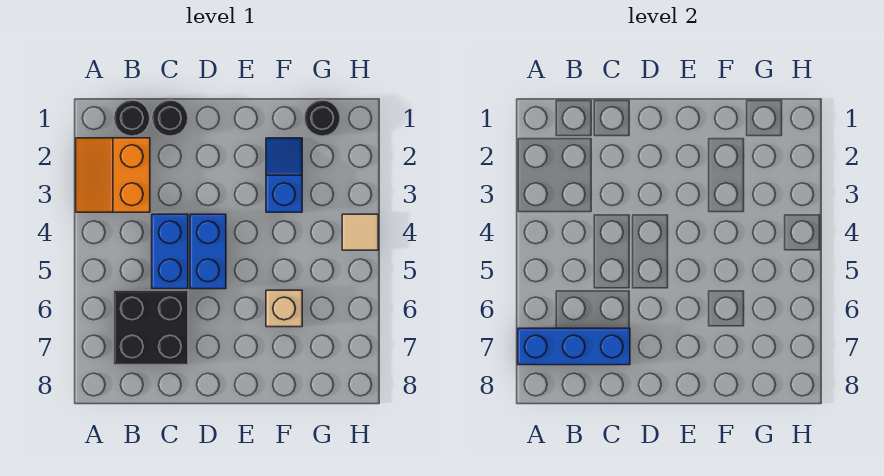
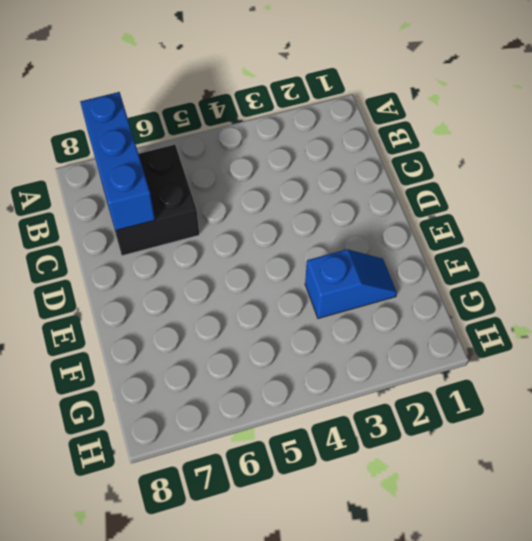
none -> orange 2x2 slope [76,138,150,212]
none -> black 1x1 round brick [114,100,150,136]

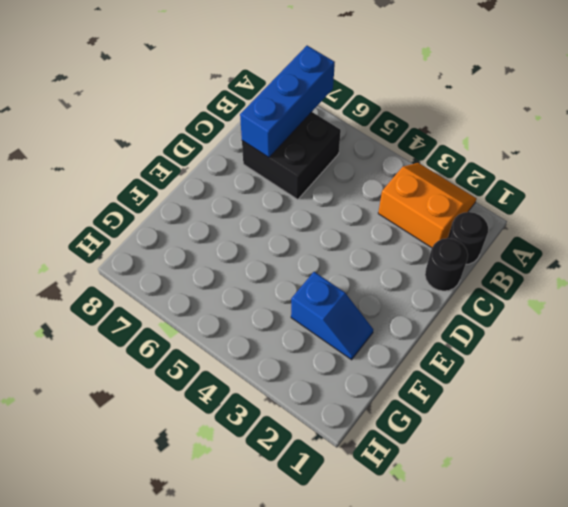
none -> blue 1x2 brick [152,214,188,289]
none -> blue 1x2 brick [190,214,226,289]

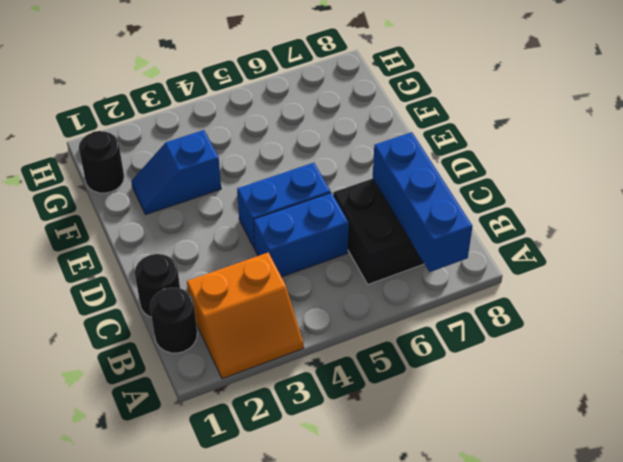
none -> tan 1x1 brick [266,290,302,327]
none -> tan 1x1 tile [342,214,378,250]

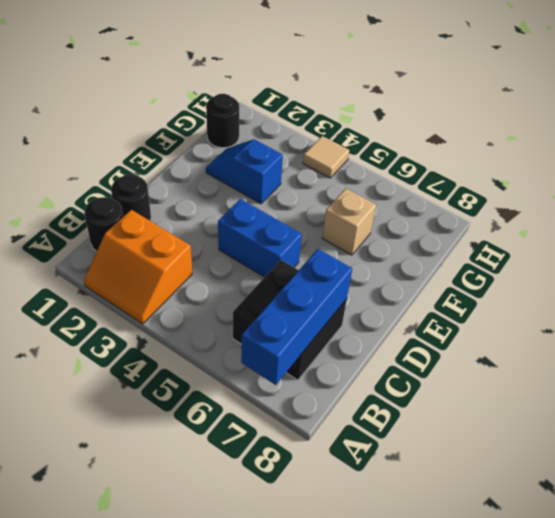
none -> blue 1x2 brick [152,214,188,289]

